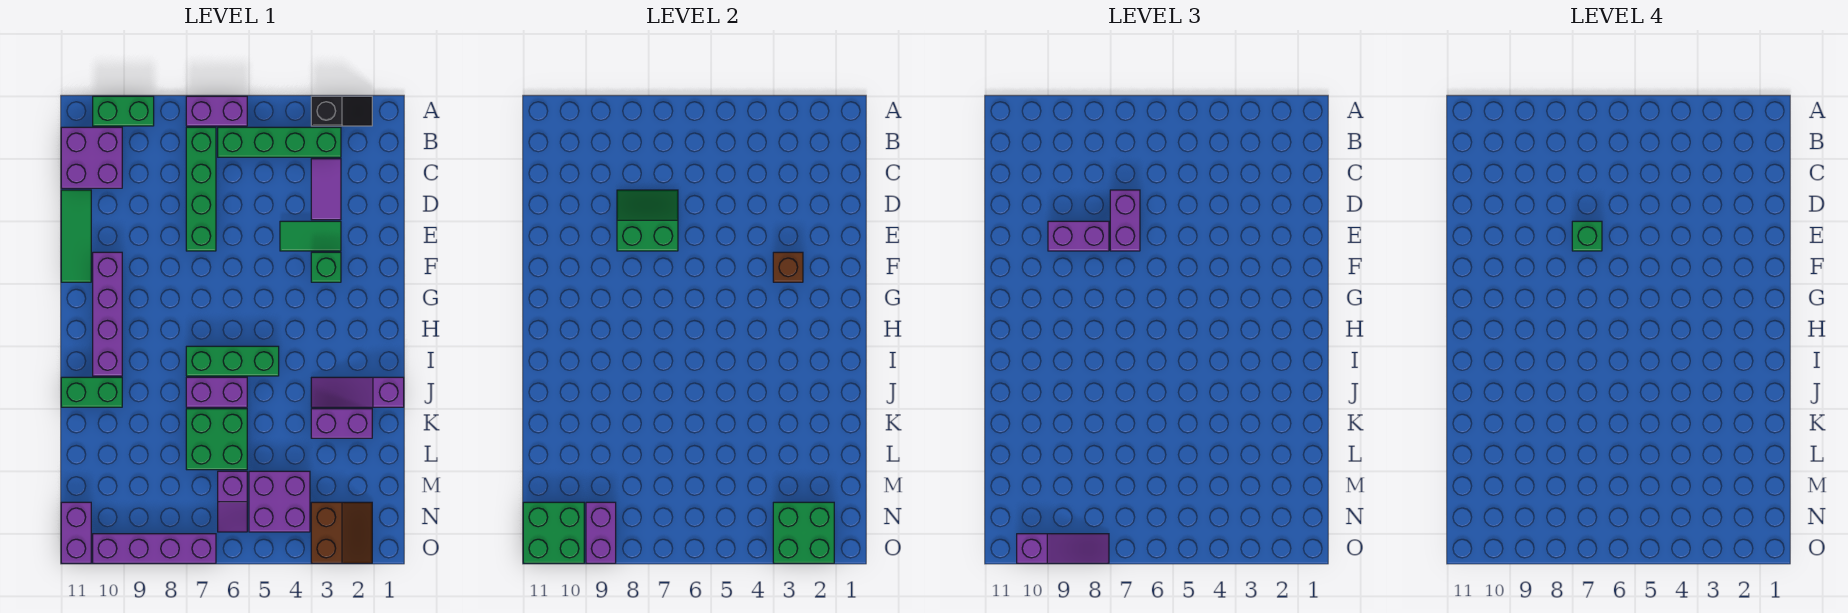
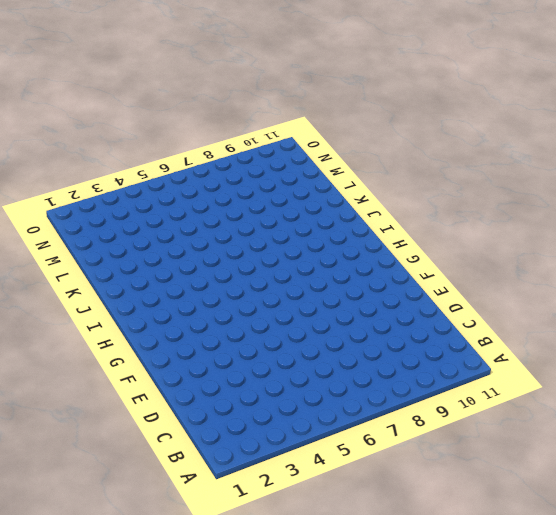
none -> black 1x2 slope [311,96,372,126]
none -> purple 1x2 brick [186,96,247,126]
none -> green 1x2 brick [93,96,154,126]
none -> green 1x4 brick [218,127,341,157]

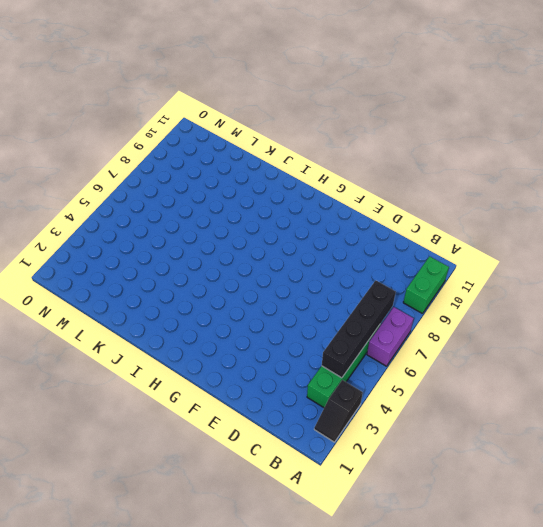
black 1x4 brick [322,280,396,378] -> none
none -> green 1x4 brick [186,127,216,251]
none -> purple 2x2 brick [61,127,122,188]
none -> purple 1x2 tile [311,159,341,220]
none -> green 1x3 tile [61,190,91,282]

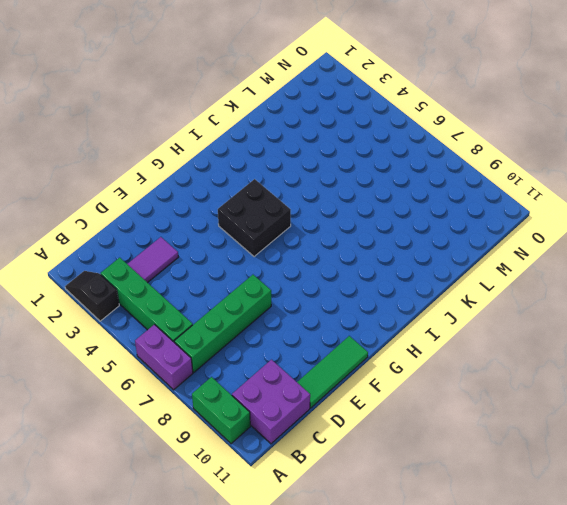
black 2x2 brick [218,179,291,257] -> none
none -> green 1x2 tile [280,221,341,251]
none -> green 1x1 brick [311,252,341,282]
none -> purple 1x4 brick [93,252,122,376]
none -> green 1x3 brick [186,346,279,376]

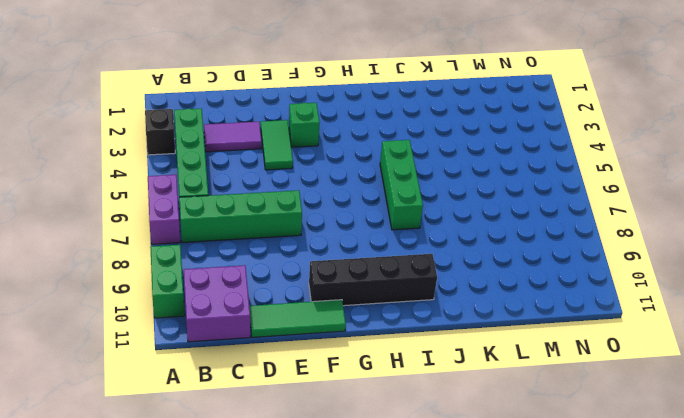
black 1x4 brick [309,254,437,306] -> purple 1x4 brick [93,252,122,376]
none -> purple 1x3 slope [311,377,404,407]
none -> purple 1x2 brick [186,377,247,407]
none -> green 1x2 brick [61,377,122,407]
none -> purple 1x2 brick [311,409,372,438]

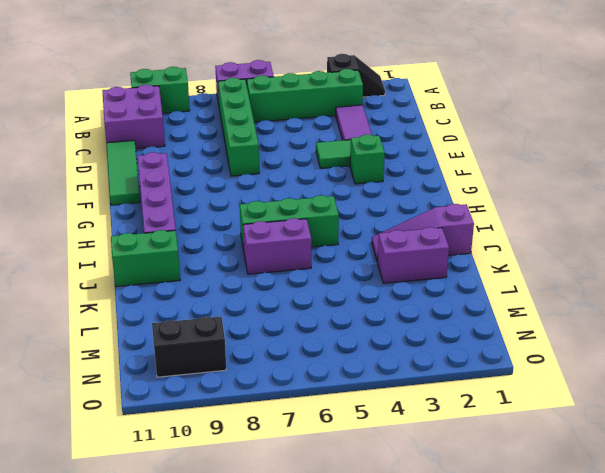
black 1x2 brick [152,317,226,377] -> none
none -> green 2x2 brick [186,409,247,470]
none -> purple 2x2 brick [249,471,310,532]
none -> purple 1x2 slope [218,471,247,532]
none -> brown 2x2 slope [311,502,372,563]

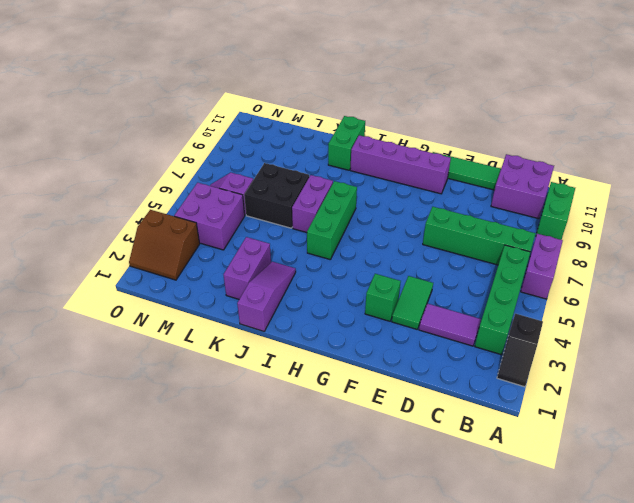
black 2x2 brick [244,163,309,228] -> green 2x2 brick [186,409,247,470]
none -> purple 1x2 brick [61,502,91,563]
none -> purple 1x4 brick [93,534,216,563]
none -> green 2x2 slope [617,190,678,251]
none -> brown 1x1 brick [773,252,803,282]

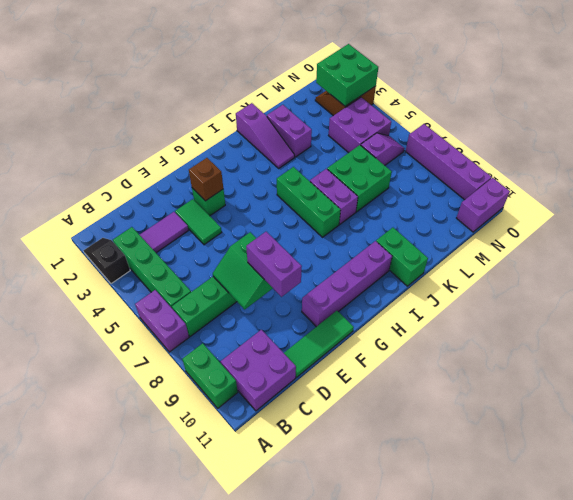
none -> purple 1x2 brick [586,502,616,563]
none -> green 2x2 brick [523,502,584,563]
none -> purple 1x2 brick [1110,190,1140,251]
none -> purple 1x3 slope [1017,534,1109,563]

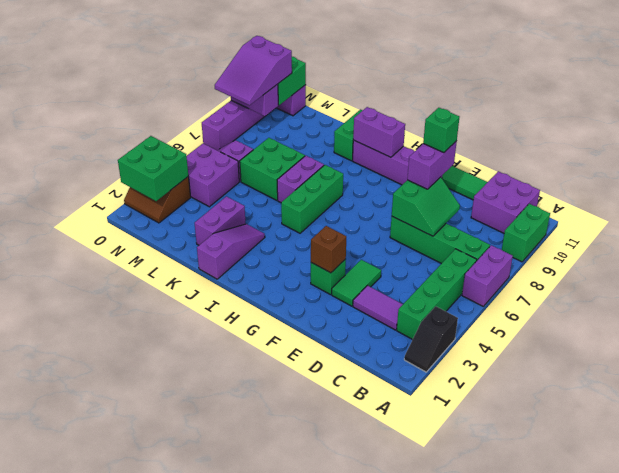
green 1x1 brick [423,108,459,153] -> green 1x1 brick moved to [1572,221,1602,251]
purple 1x2 brick [353,107,405,157] -> purple 1x2 brick moved to [1110,190,1140,251]
purple 2x3 slope [215,36,292,105] -> purple 1x3 slope [1017,534,1109,563]

